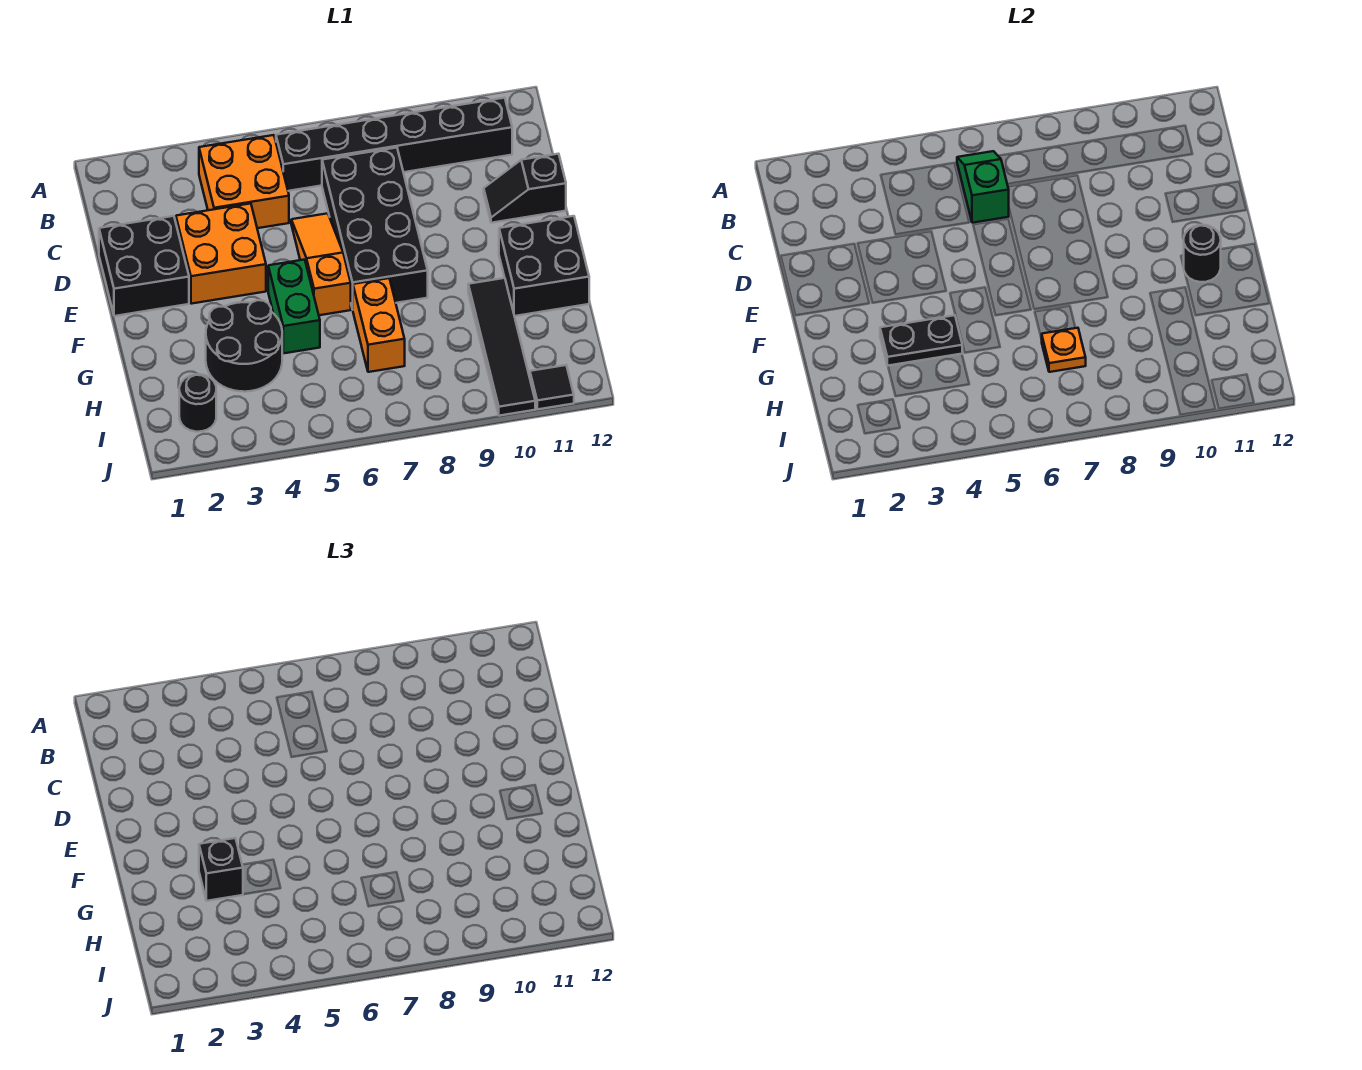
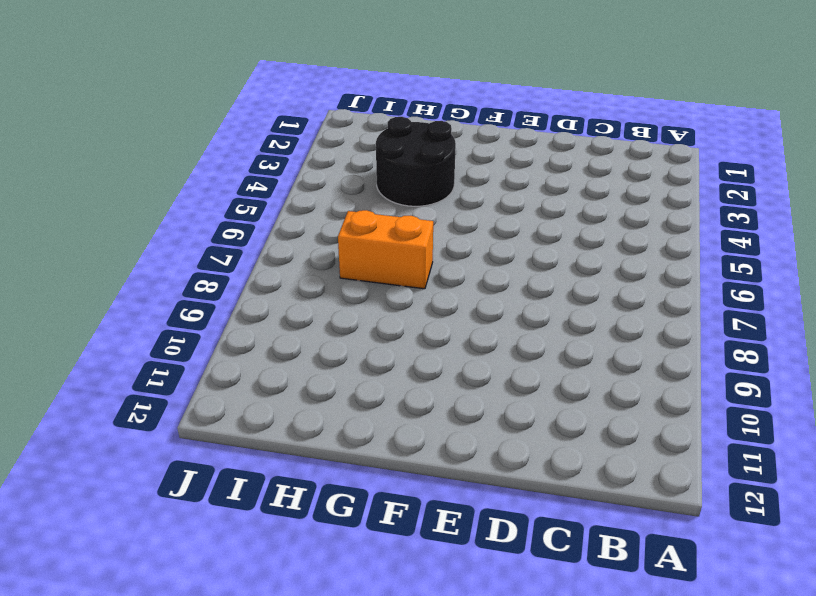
none -> orange 2x2 brick [199,135,289,228]
none -> black 1x6 brick [276,98,512,191]
none -> black 2x4 brick [322,148,428,309]

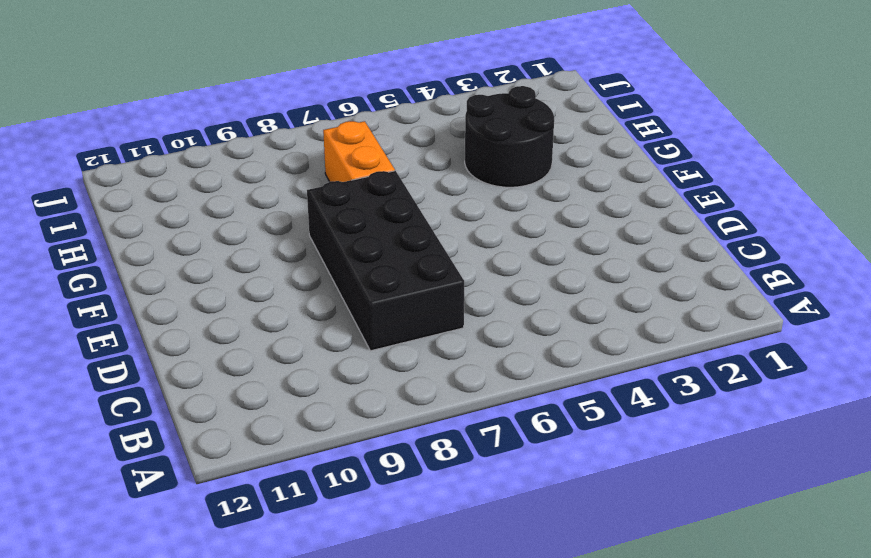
none -> orange 2x2 brick [199,135,289,228]
none -> black 1x6 brick [276,98,512,191]
none -> black 2x2 brick [99,216,189,316]

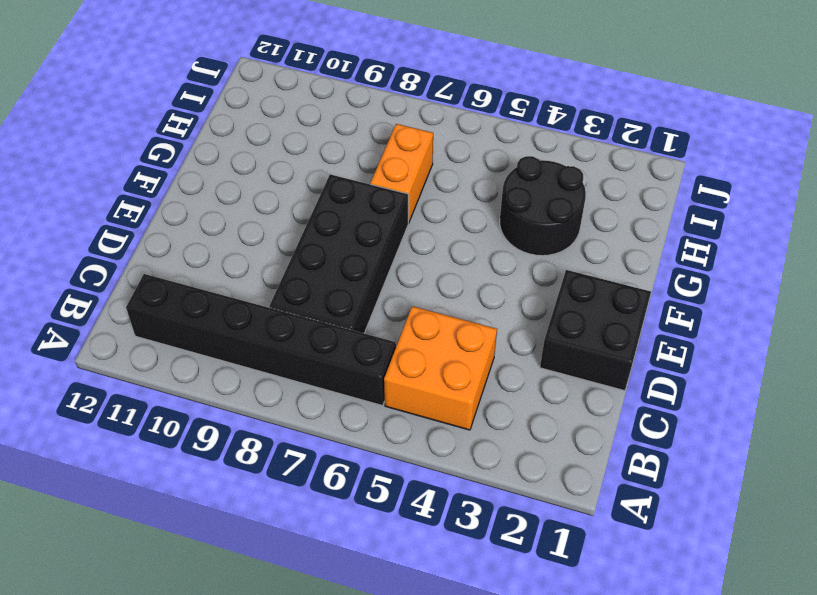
none -> orange 2x2 brick [176,204,266,304]
none -> orange 1x3 slope [291,213,351,315]
none -> black 1x2 slope [484,154,566,223]

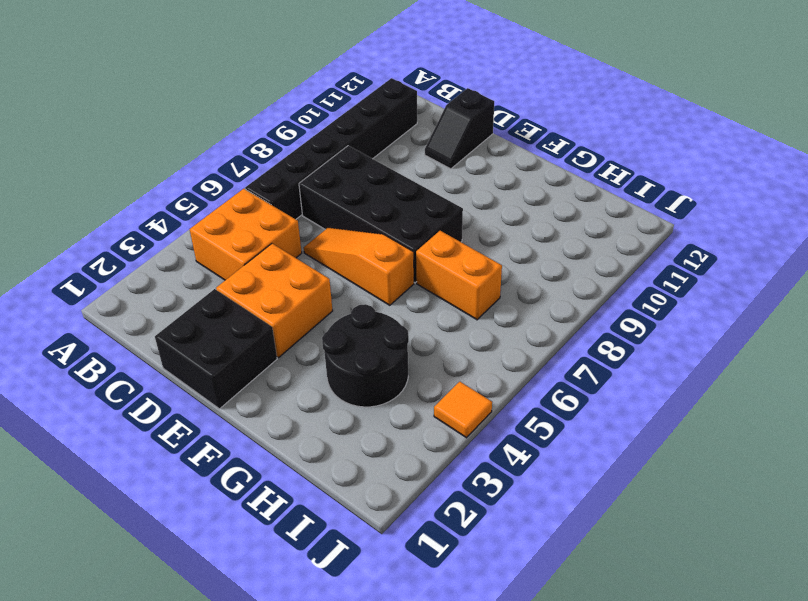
orange 1x1 tile [434,382,492,438] -> none
none -> green 1x2 brick [268,260,320,353]
none -> black 2x2 brick [499,216,589,316]
none -> black 1x4 tile [468,278,535,416]

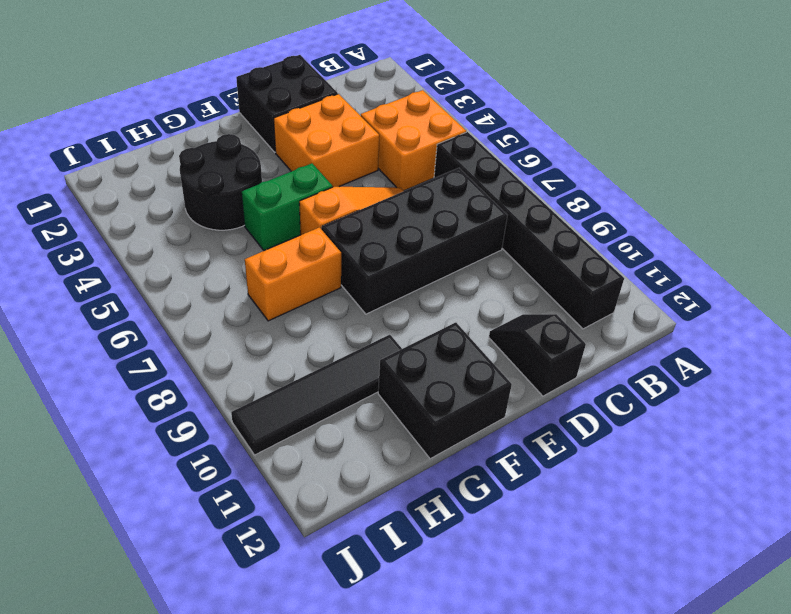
none -> black 1x1 round brick [179,374,216,432]
none -> black 1x1 tile [530,365,574,409]
none -> green 1x2 slope [957,151,1009,223]

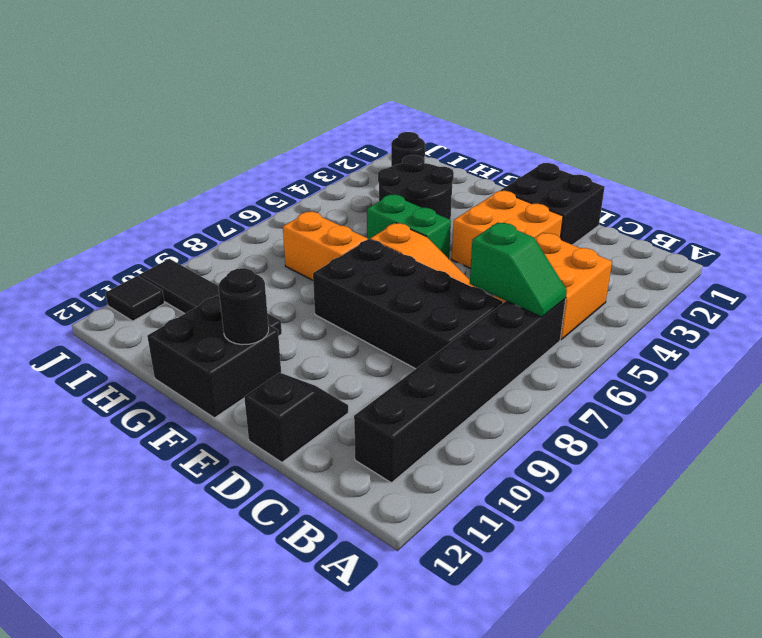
none -> black 1x2 plate [880,315,962,366]
none -> orange 1x1 plate [1042,328,1086,372]
none -> black 1x1 brick [199,838,243,901]

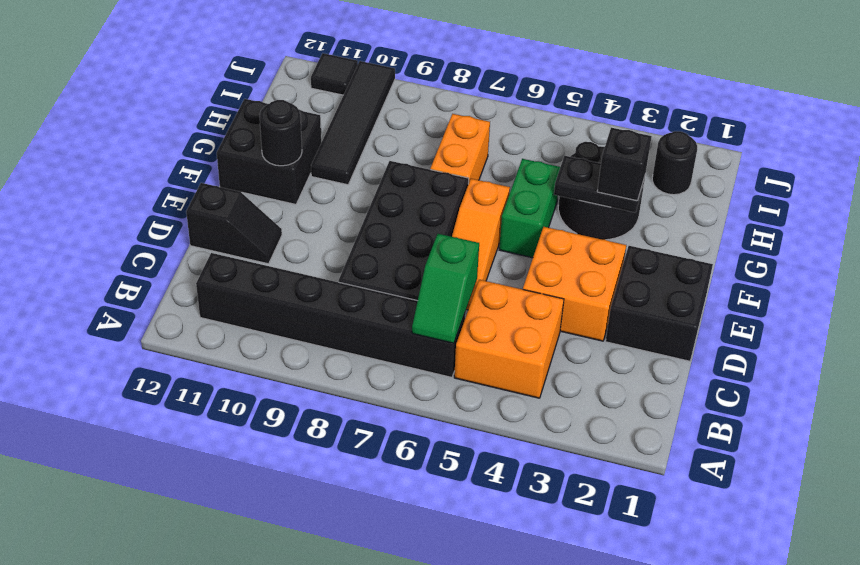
none -> orange 1x1 plate [1042,328,1086,372]

